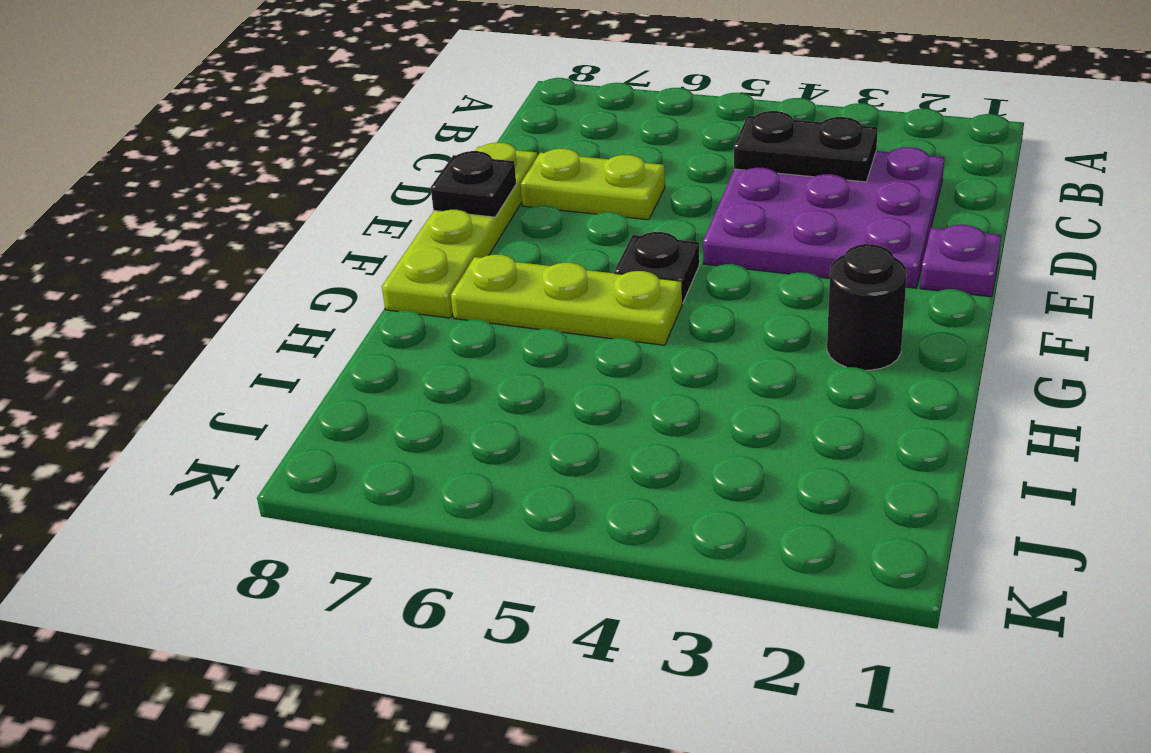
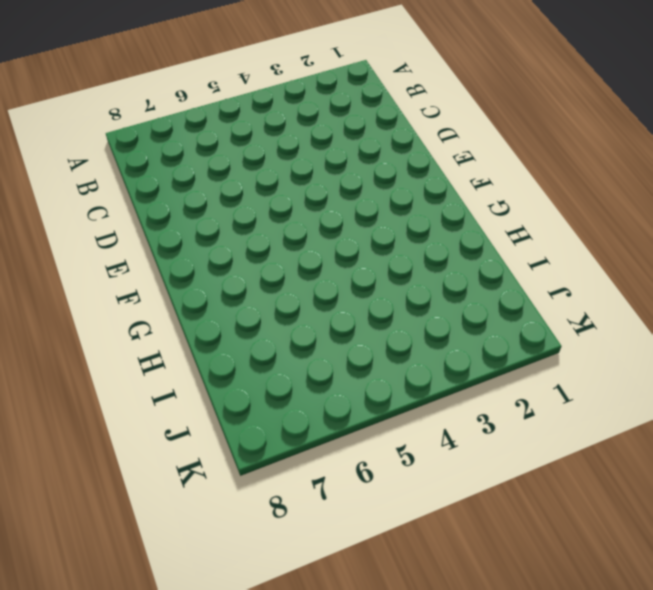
none -> purple 3x3 plate [703,147,944,288]
none -> lime 1x2 plate [521,149,665,220]

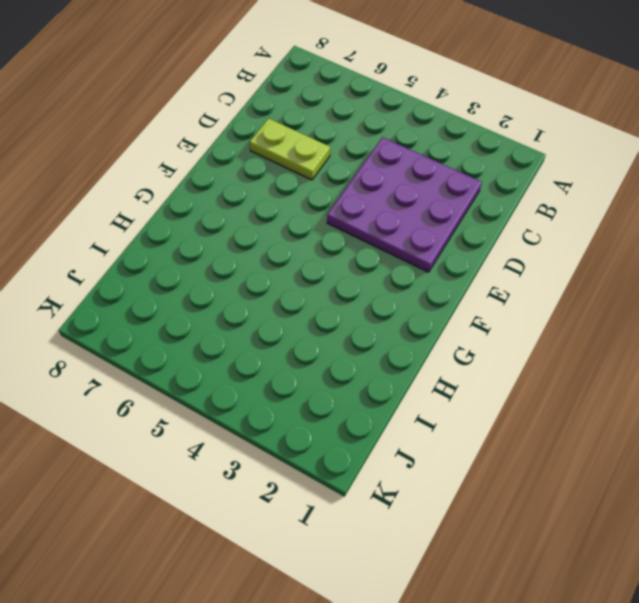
none -> lime 1x4 plate [382,143,537,318]
none -> purple 1x1 plate [920,225,1001,297]

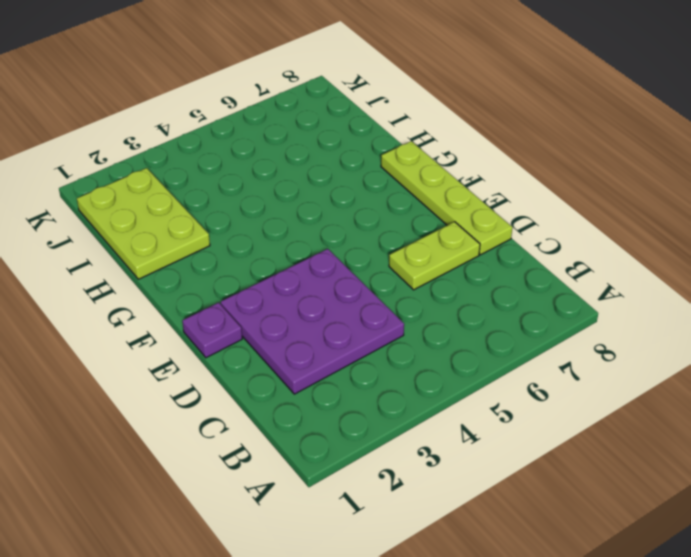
lime 2x3 plate [77,168,210,279] -> none
none -> black 1x1 plate [614,232,699,303]
none -> black 1x1 round brick [827,244,907,370]

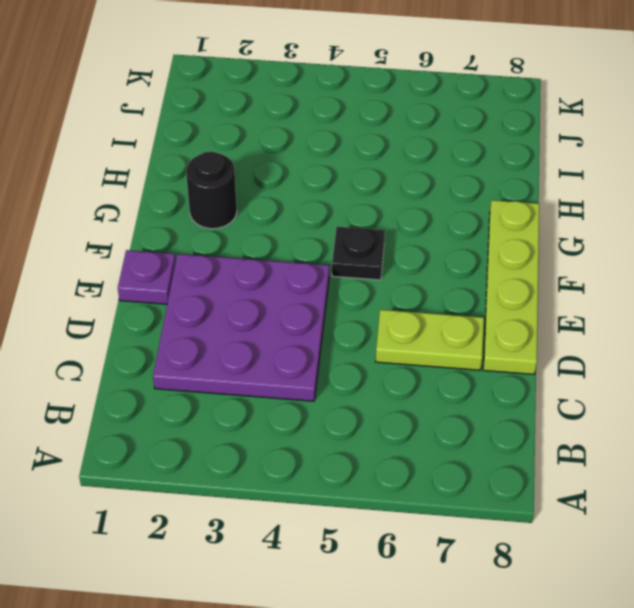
none -> lime 1x3 plate [451,255,682,345]
none -> black 1x2 plate [734,111,878,182]

